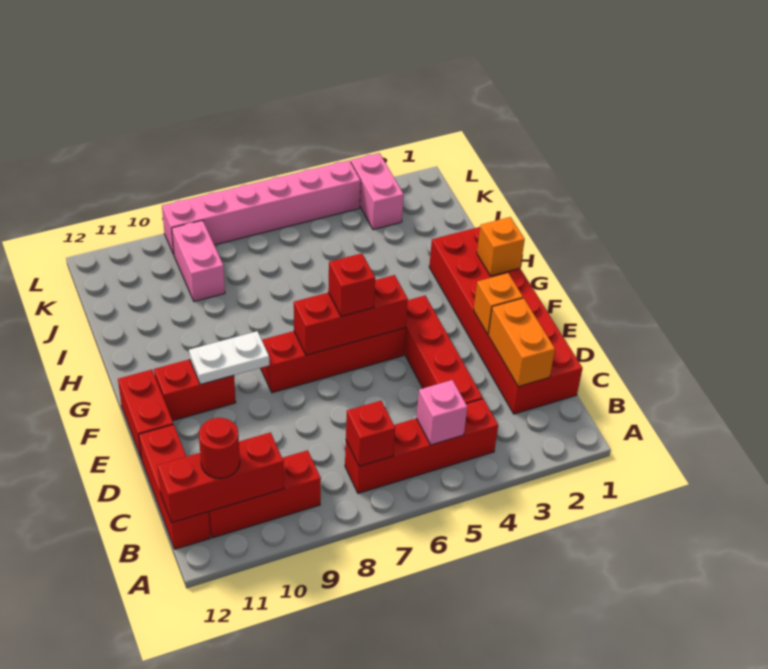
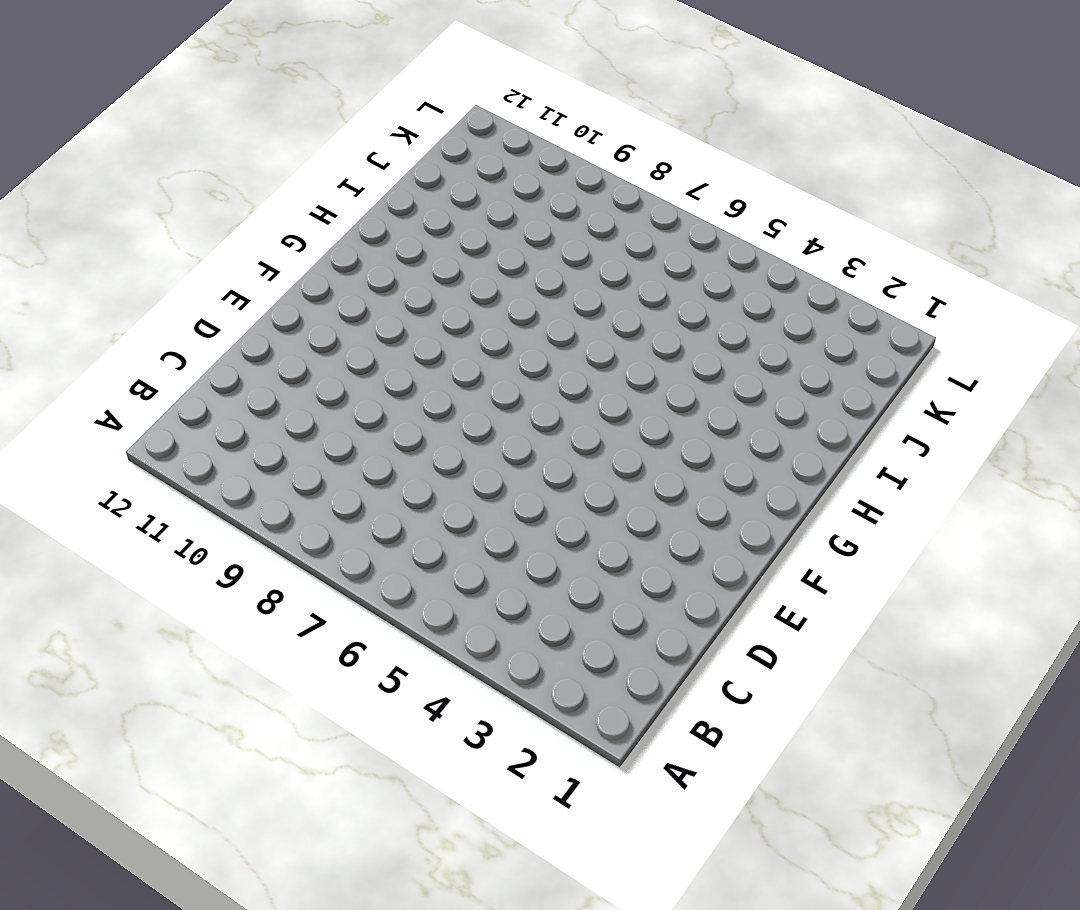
none -> red 1x4 brick [345,399,498,493]
none -> red 1x3 brick [208,450,321,538]
none -> red 1x3 brick [139,424,210,549]

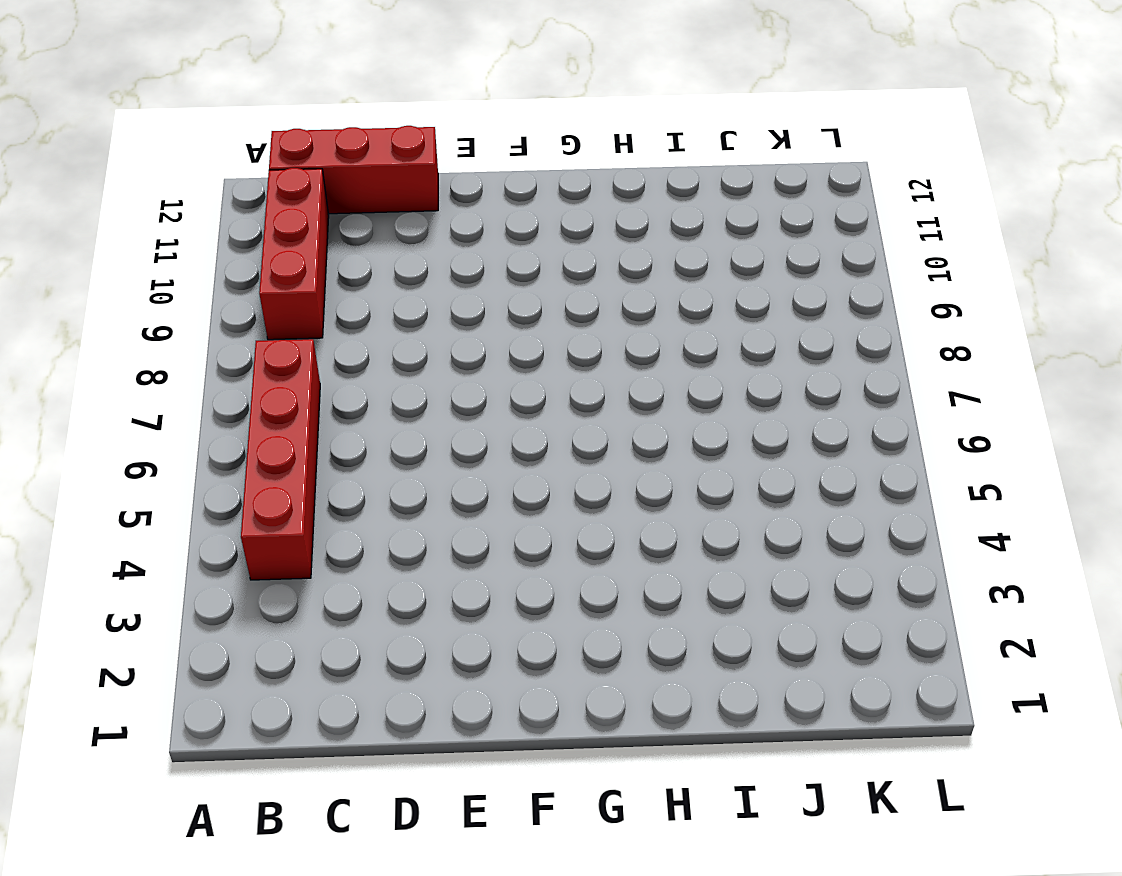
none -> red 2x6 brick [429,227,583,414]
none -> red 1x4 brick [404,296,483,404]
none -> red 1x2 brick [118,370,173,460]

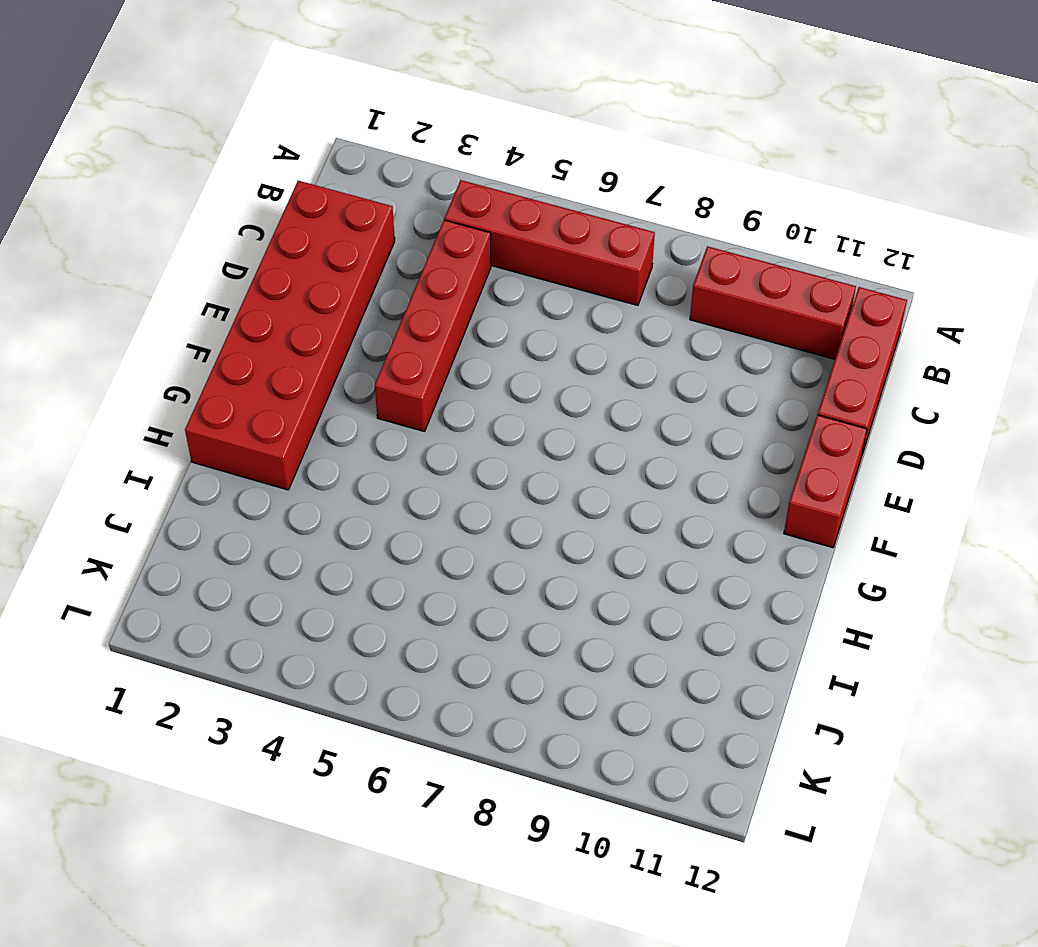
none -> red 1x4 brick [261,328,406,393]
none -> red 1x2 brick [154,359,236,421]
none -> pink 1x2 brick [172,220,225,302]

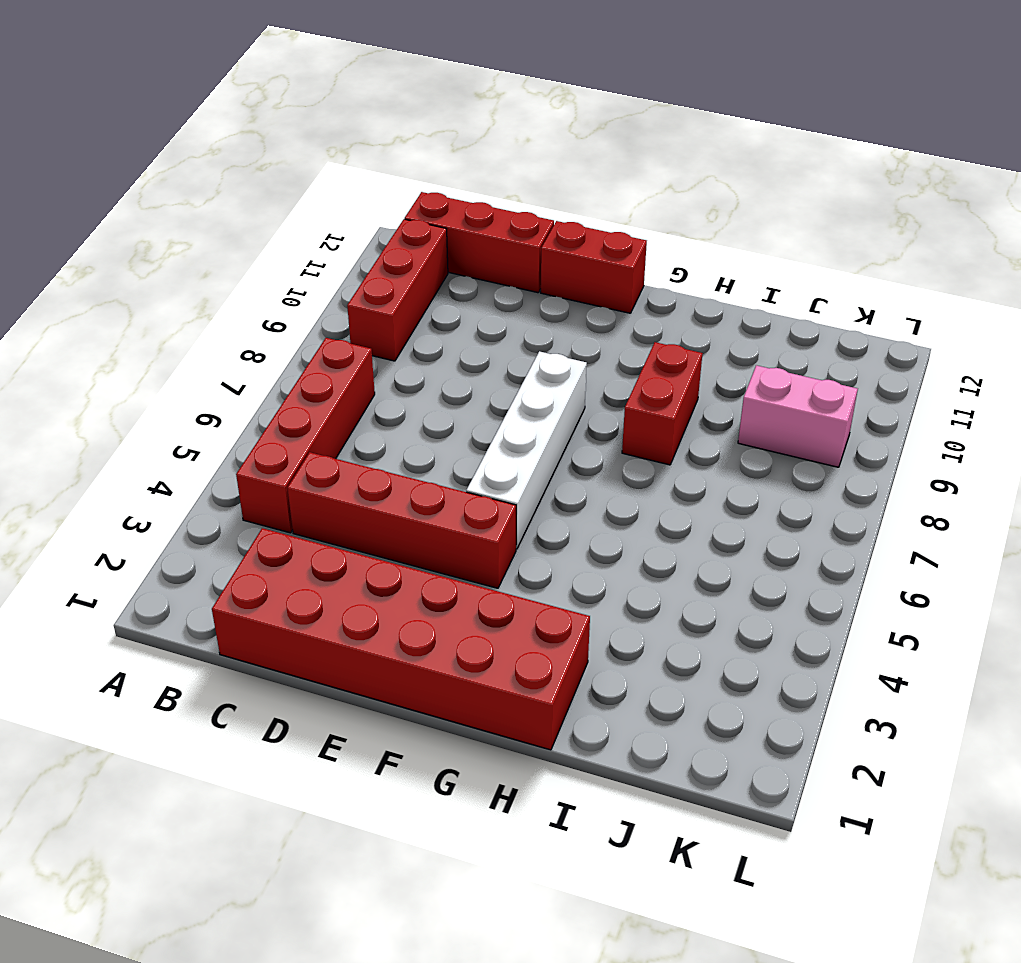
white 1x4 brick [466,351,587,549] -> red 1x4 brick [261,328,406,393]
red 1x2 brick [622,342,703,465] -> red 1x2 brick moved to [154,359,236,421]
none -> pink 1x2 brick [351,153,404,230]
none -> pink 1x6 brick [162,160,361,254]
none -> pink 1x1 brick [416,380,467,445]

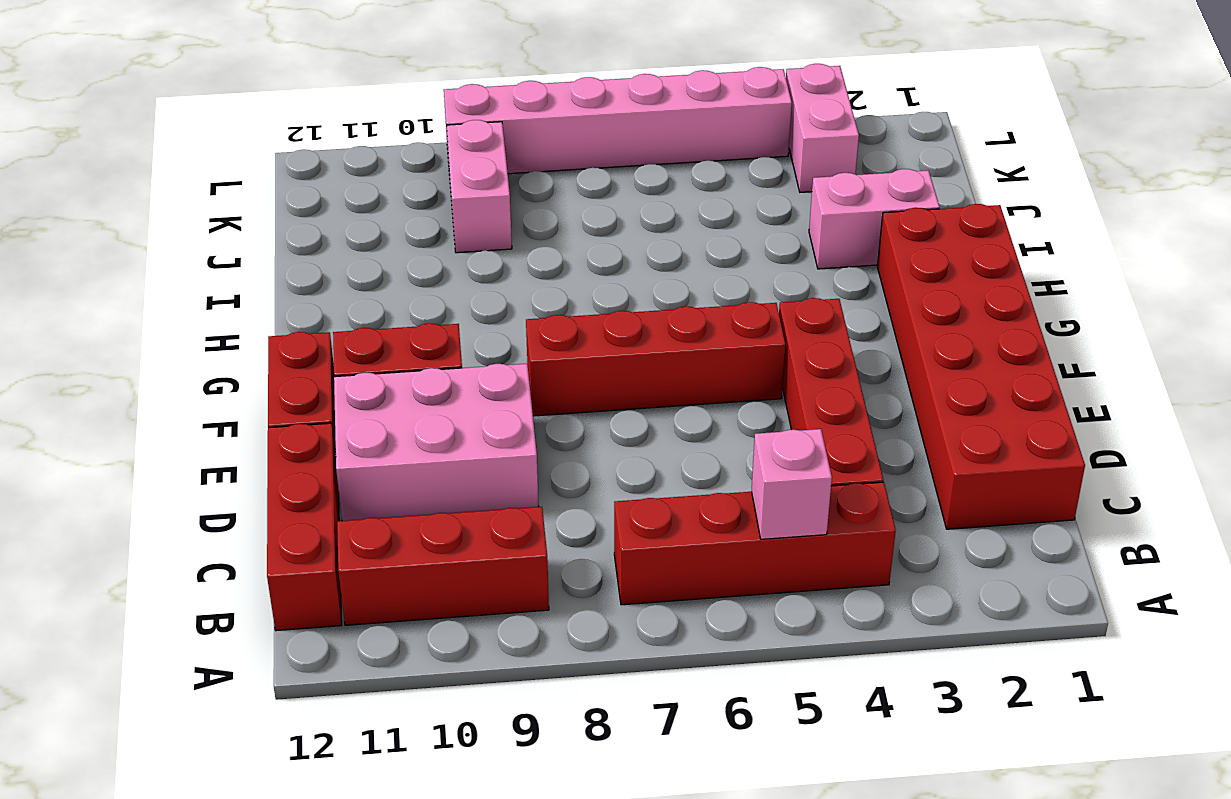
pink 2x3 brick [334,364,539,521] -> none
pink 1x2 brick [809,169,940,269] -> none
none -> red 1x1 brick [346,401,395,466]
none -> red 1x3 brick [157,432,284,522]
none -> orange 1x2 brick [488,298,555,387]

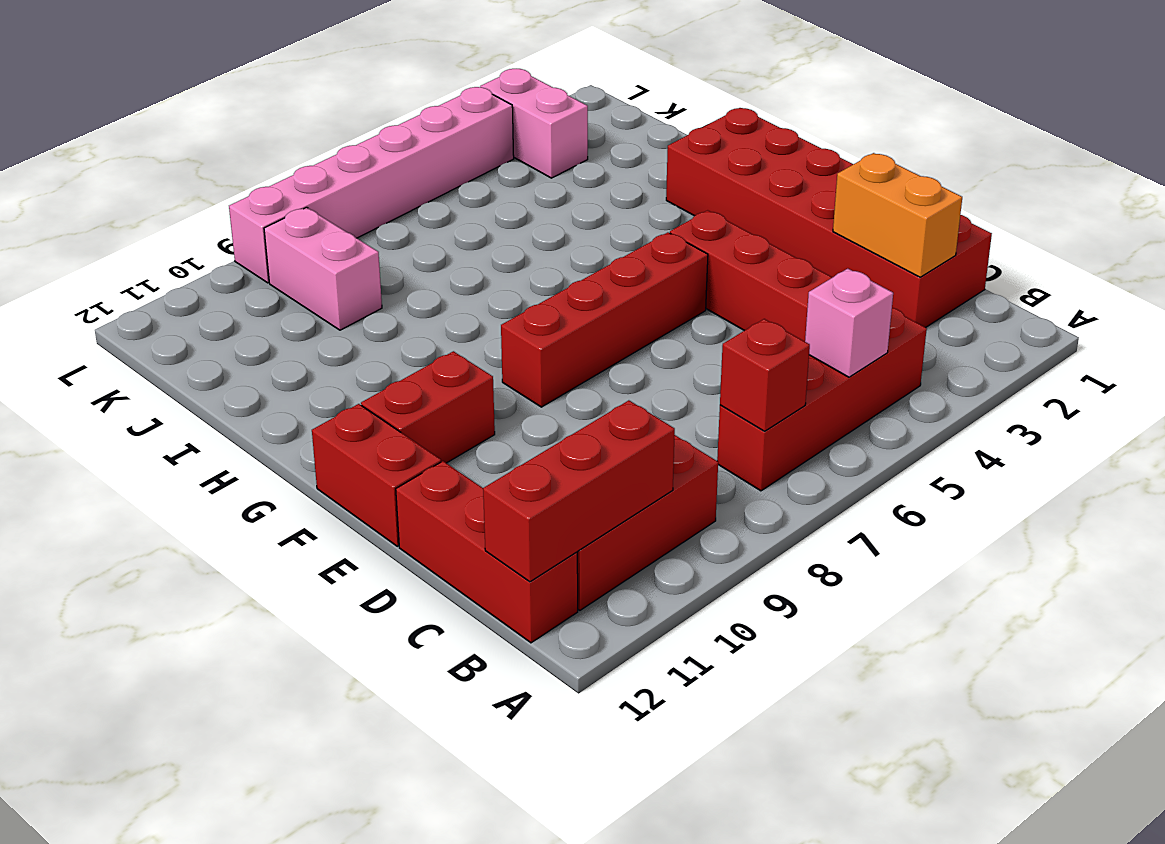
none -> orange 1x1 brick [474,273,523,334]
none -> red 1x3 brick [294,275,408,355]
none -> white 1x2 plate [189,331,269,384]

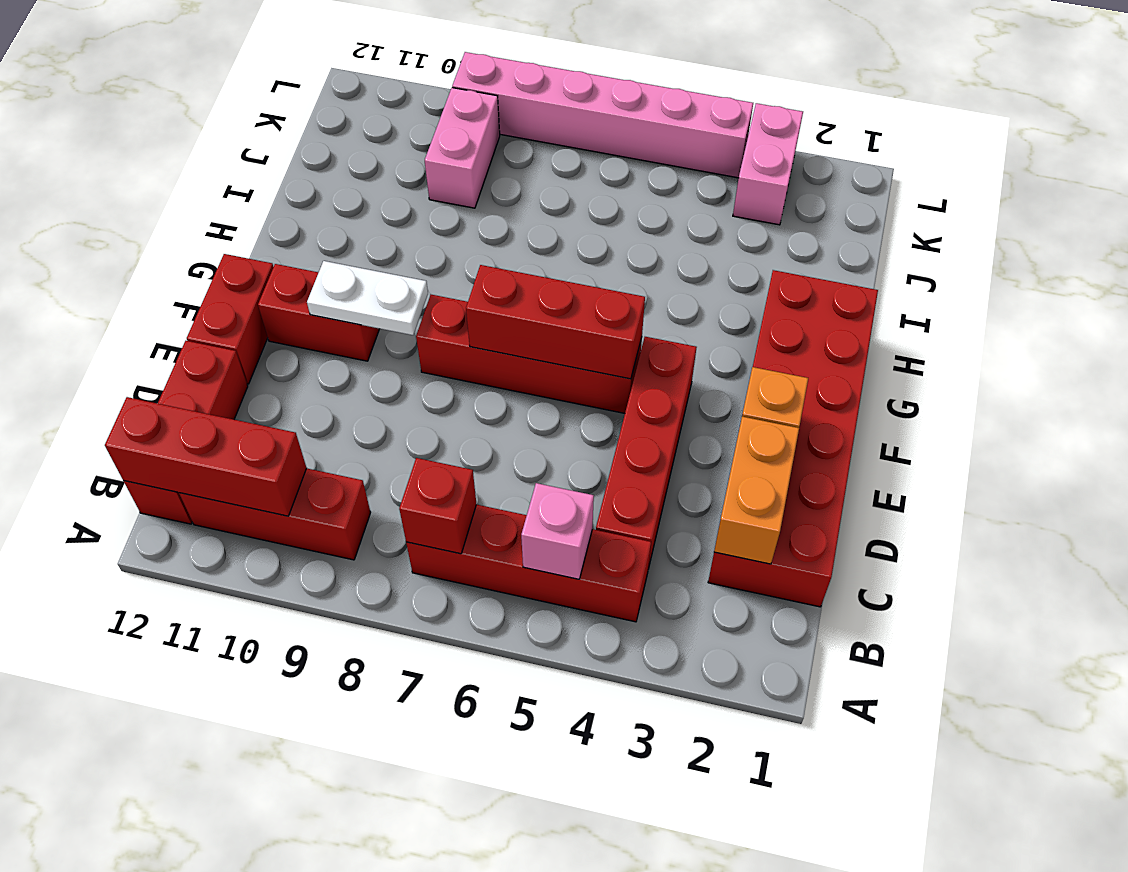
none -> orange 1x1 brick [477,217,525,276]
none -> red 1x1 round brick [199,418,240,478]
none -> red 1x1 brick [328,253,375,317]

